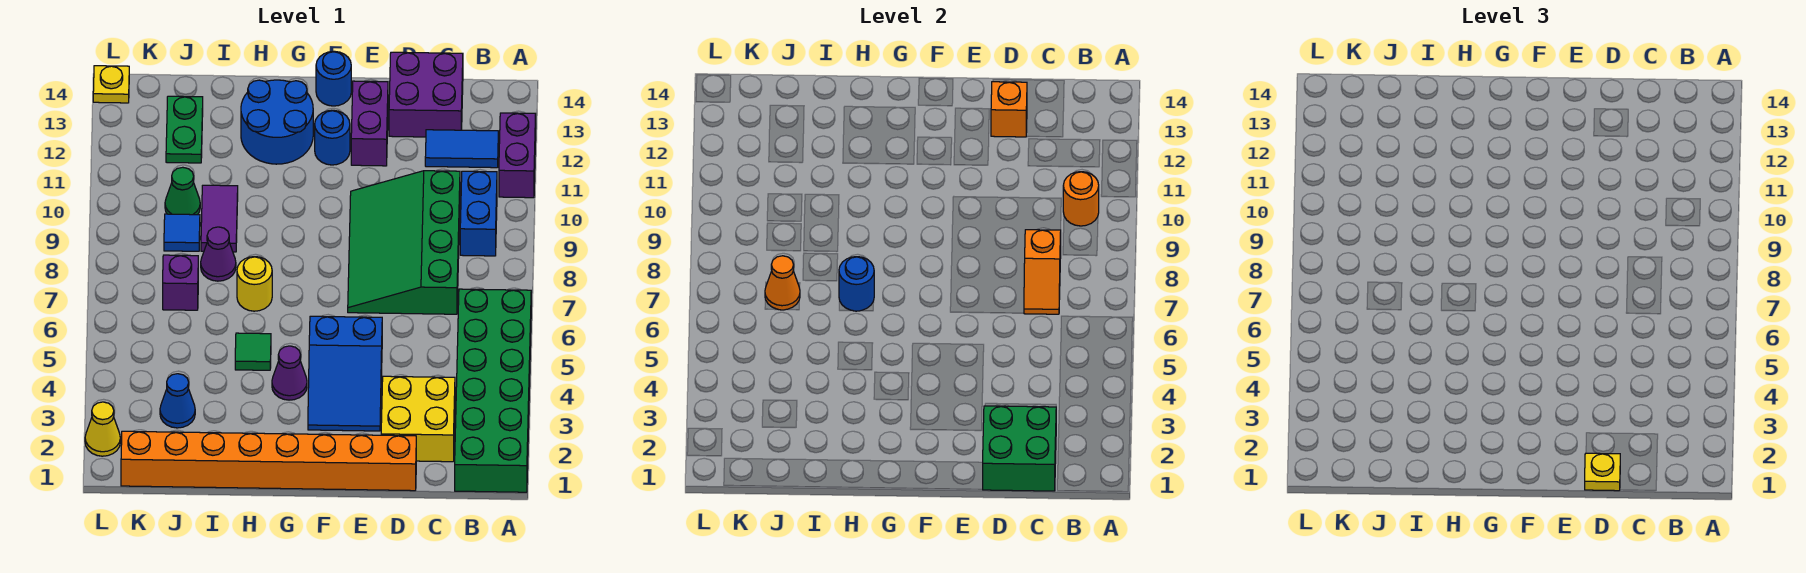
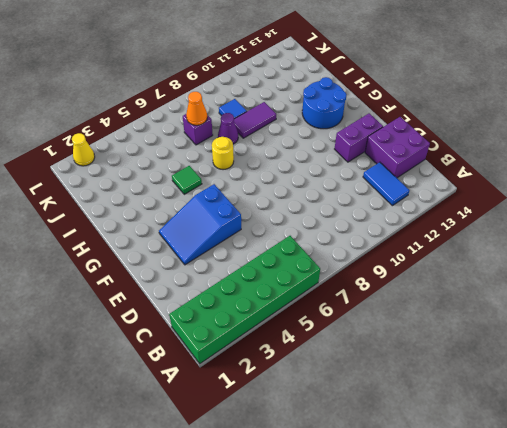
none -> purple 1x2 brick [499,113,536,198]
none -> blue 1x2 brick [460,171,497,256]
none -> yellow 2x2 brick [381,376,455,462]
none -> green 3x4 slope [348,171,460,314]

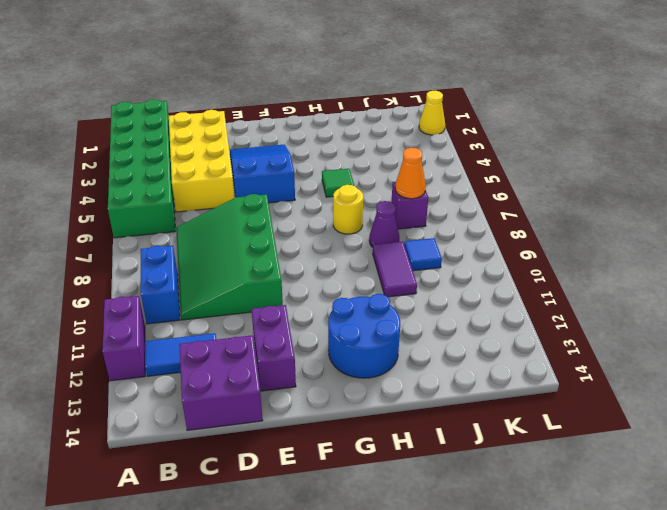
yellow 2x4 brick [169,110,235,212] -> yellow 2x2 brick [381,376,455,462]
green 3x4 slope [176,194,283,320] -> green 3x4 slope turned to [348,171,460,314]
none -> orange 1x8 brick [121,431,416,491]
none -> blue 1x1 round brick [315,110,350,165]
none -> blue 1x1 round brick [316,51,351,106]
none -> purple 1x1 cone [272,346,307,400]

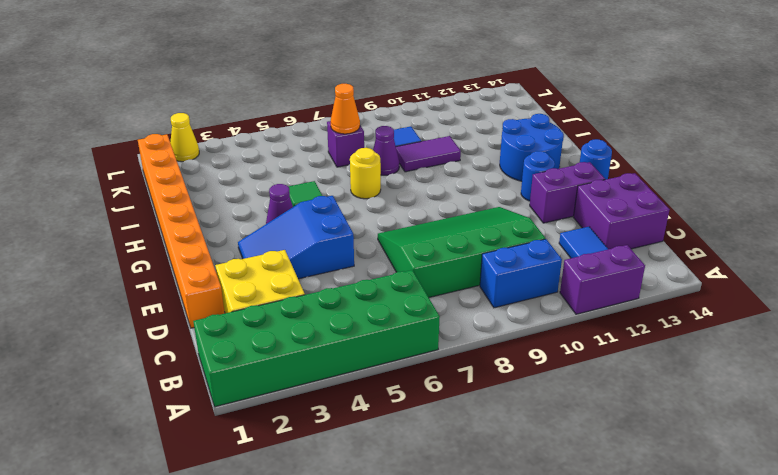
none -> blue 1x1 cone [160,374,195,428]
none -> green 1x1 cone [165,167,200,215]
none -> green 1x2 plate [166,96,203,163]
none -> yellow 1x1 plate [93,66,129,103]

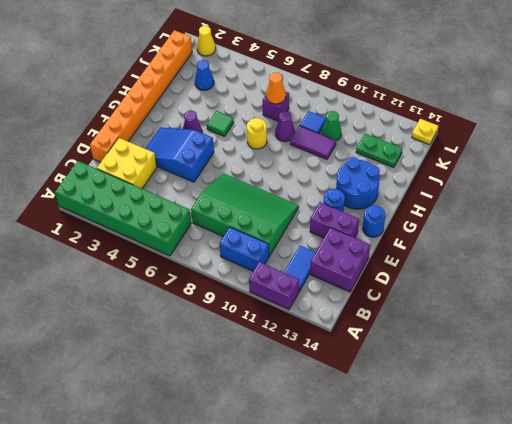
none -> orange 1x1 round brick [1063,172,1099,226]
none -> green 2x2 brick [982,406,1056,491]
none -> orange 1x2 slope [1024,230,1061,314]
none -> orange 1x1 brick [991,82,1027,137]

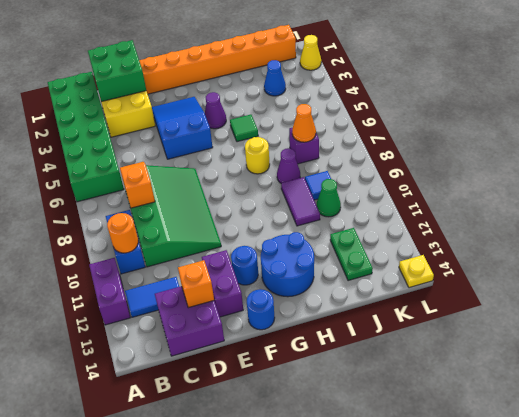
none -> blue 1x1 round brick [839,257,874,311]
none -> yellow 1x1 plate [1585,453,1620,491]

